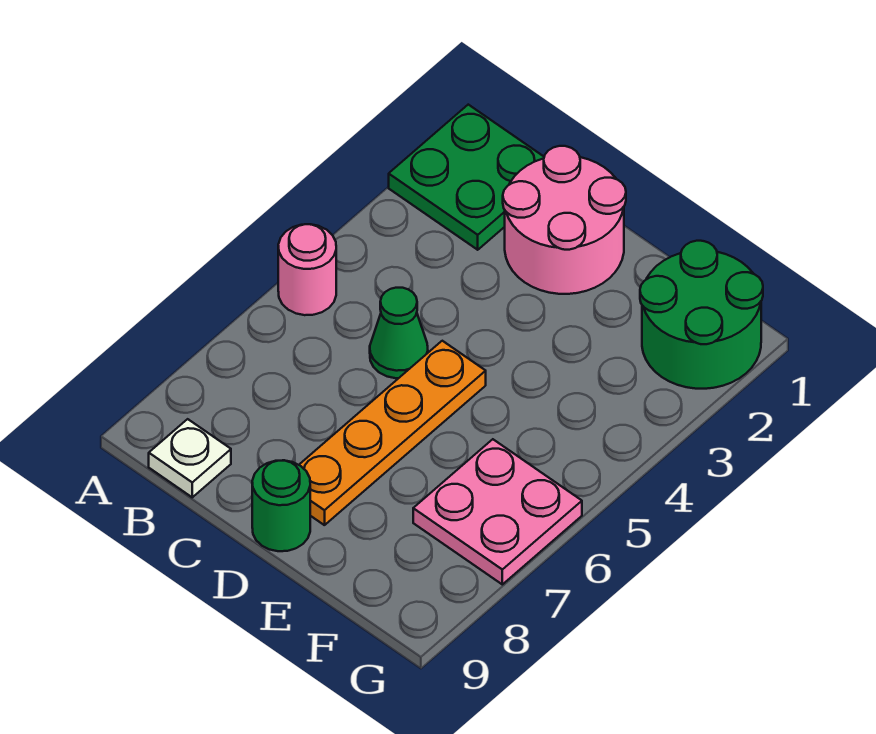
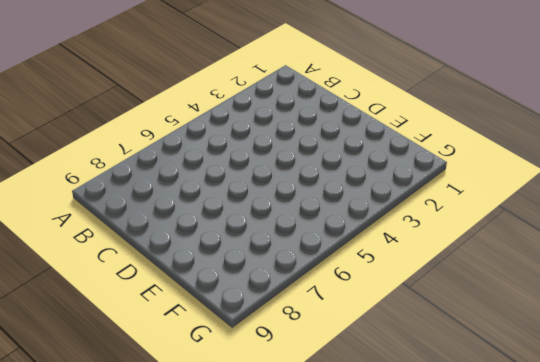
none -> green 2x2 plate [389,105,544,250]
none -> pink 1x1 round brick [278,224,336,315]

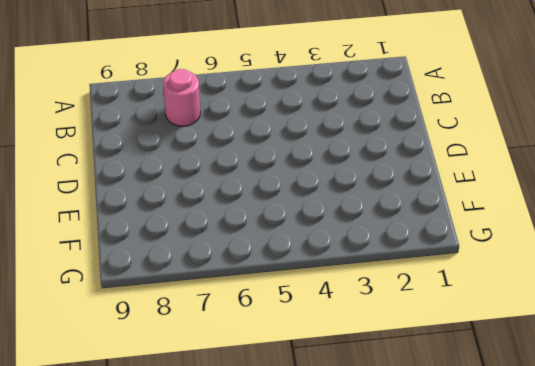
pink 1x1 round brick [163,69,200,126] -> pink 1x1 round brick moved to [278,224,336,315]
none -> green 2x2 plate [389,105,544,250]
none -> white 1x1 plate [149,419,231,497]

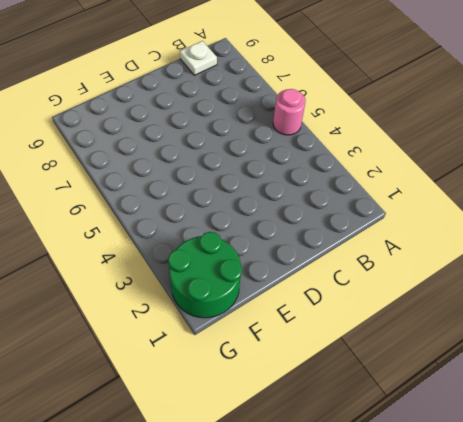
none -> green 2x2 plate [389,105,544,250]
none -> pink 2x2 round brick [503,146,626,294]

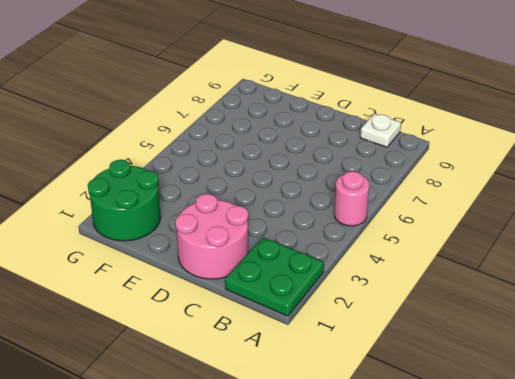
none -> green 1x1 cone [370,288,428,378]
none -> orange 1x4 plate [299,341,486,525]

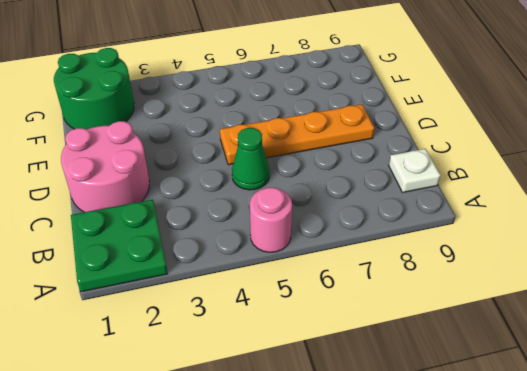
none -> green 1x1 round brick [252,460,310,551]
none -> pink 2x2 plate [413,439,582,584]

